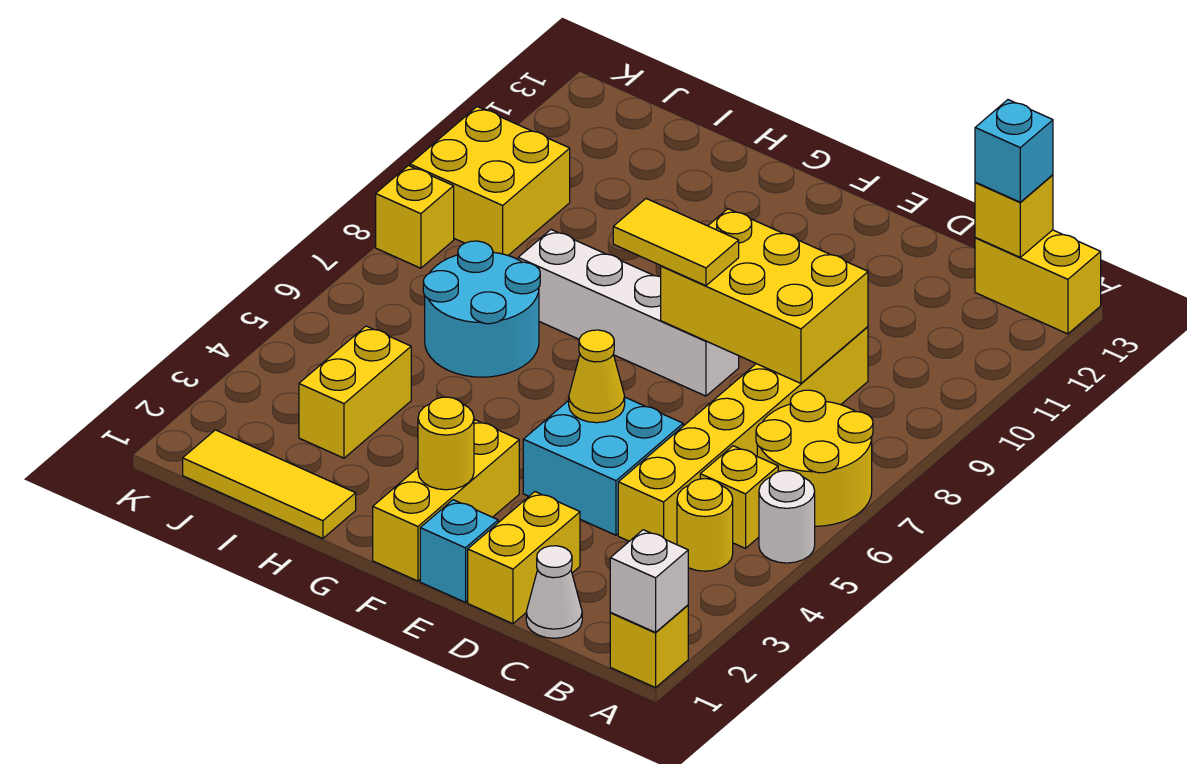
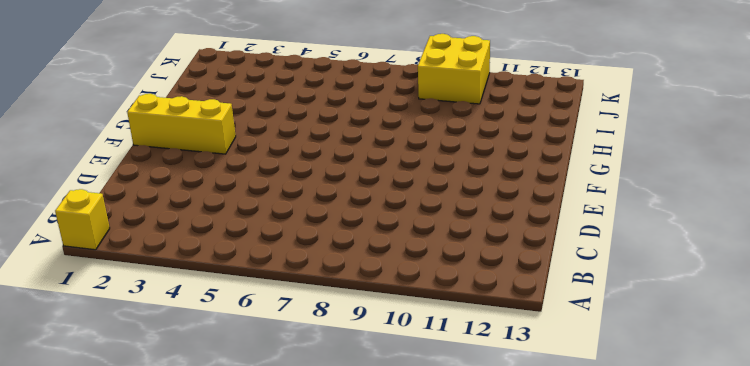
none -> white 1x1 round brick [759,471,815,563]
none -> yellow 2x2 round brick [756,390,873,526]
none -> yellow 1x2 brick [975,230,1101,334]

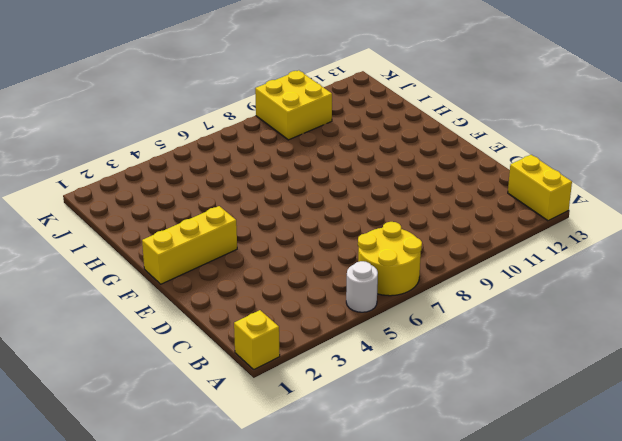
none -> yellow 1x1 round brick [677,479,733,571]
none -> yellow 1x1 brick [700,446,778,548]
none -> white 1x1 cone [526,546,582,638]

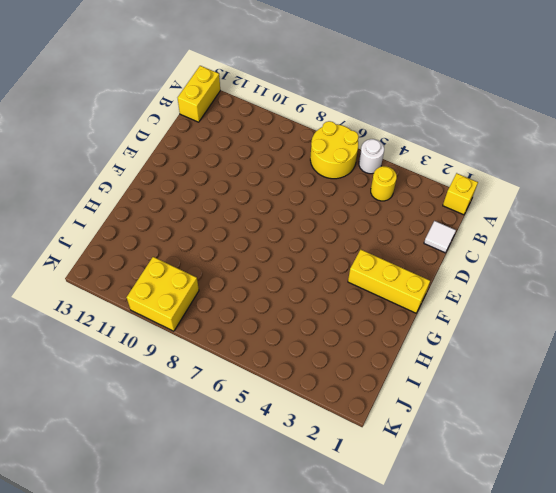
white 1x1 tile [424,221,456,253] -> white 1x1 cone [526,546,582,638]
none -> yellow 1x1 brick [700,446,778,548]
none -> yellow 1x6 brick [618,327,868,545]
none -> yellow 1x2 brick [468,492,580,624]

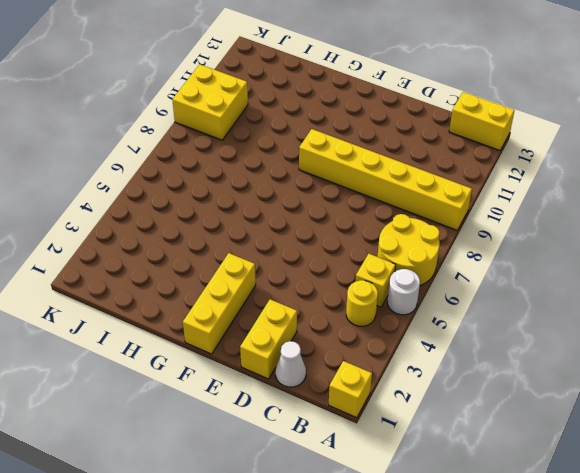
yellow 1x6 brick [299,129,472,230] -> yellow 1x6 brick turned to [618,327,868,545]
none -> cyan 2x2 brick [523,397,683,535]
none -> cyan 1x1 brick [420,500,498,602]
none -> white 1x4 brick [518,230,739,396]

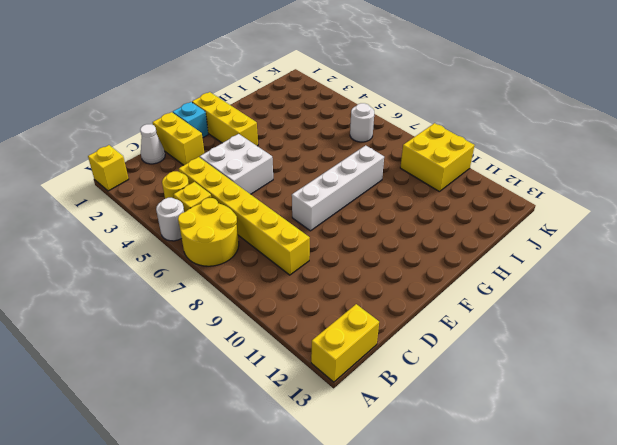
white 2x2 brick [200,134,273,194] -> cyan 2x2 brick [523,397,683,535]
white 1x1 round brick [350,103,374,142] -> none
none -> yellow 1x3 tile [183,430,356,538]
none -> cyan 2x2 round brick [423,241,540,377]
none -> yellow 1x2 brick [299,326,411,458]

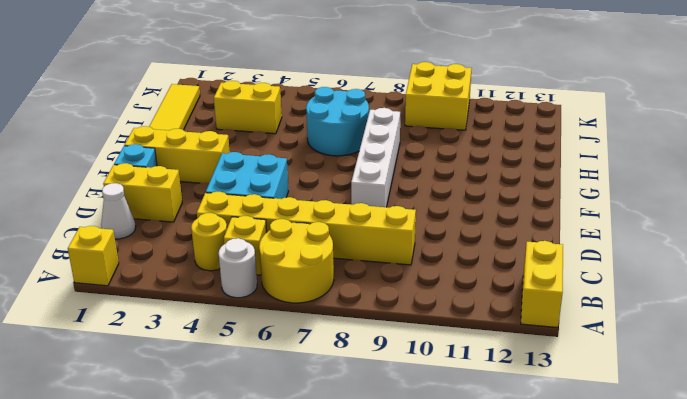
none -> yellow 1x1 brick [376,166,454,268]
none -> white 1x1 brick [610,530,688,632]
none -> yellow 1x1 brick [975,175,1053,257]

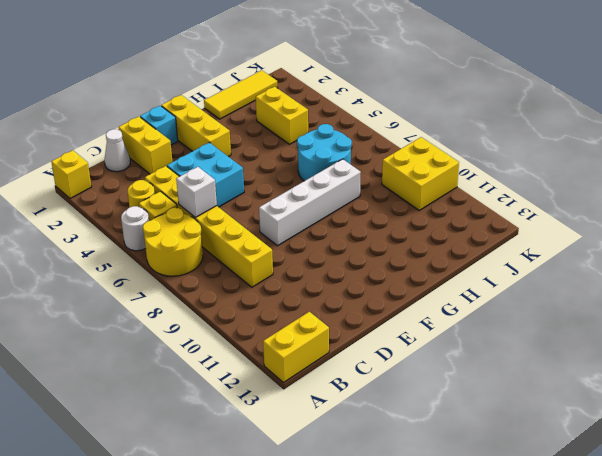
white 1x1 brick [176,167,217,218] -> white 1x1 brick moved to [610,530,688,632]
none -> yellow 1x1 brick [376,166,454,268]
none -> yellow 1x1 brick [975,175,1053,257]
none -> yellow 2x3 brick [661,209,868,383]

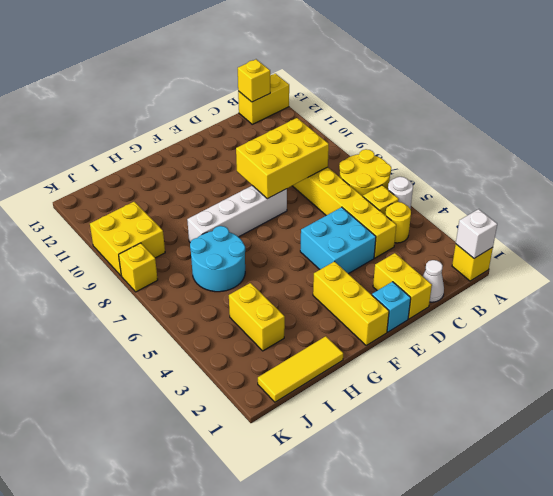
none -> yellow 1x1 cone [569,330,625,423]
none -> yellow 1x1 round brick [418,397,474,490]
none -> cyan 1x1 brick [975,100,1053,202]

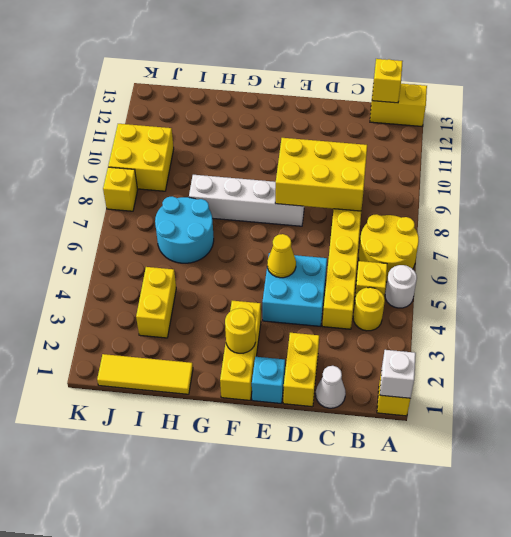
none -> cyan 1x1 brick [975,100,1053,202]
none -> yellow 1x2 tile [613,199,739,286]

